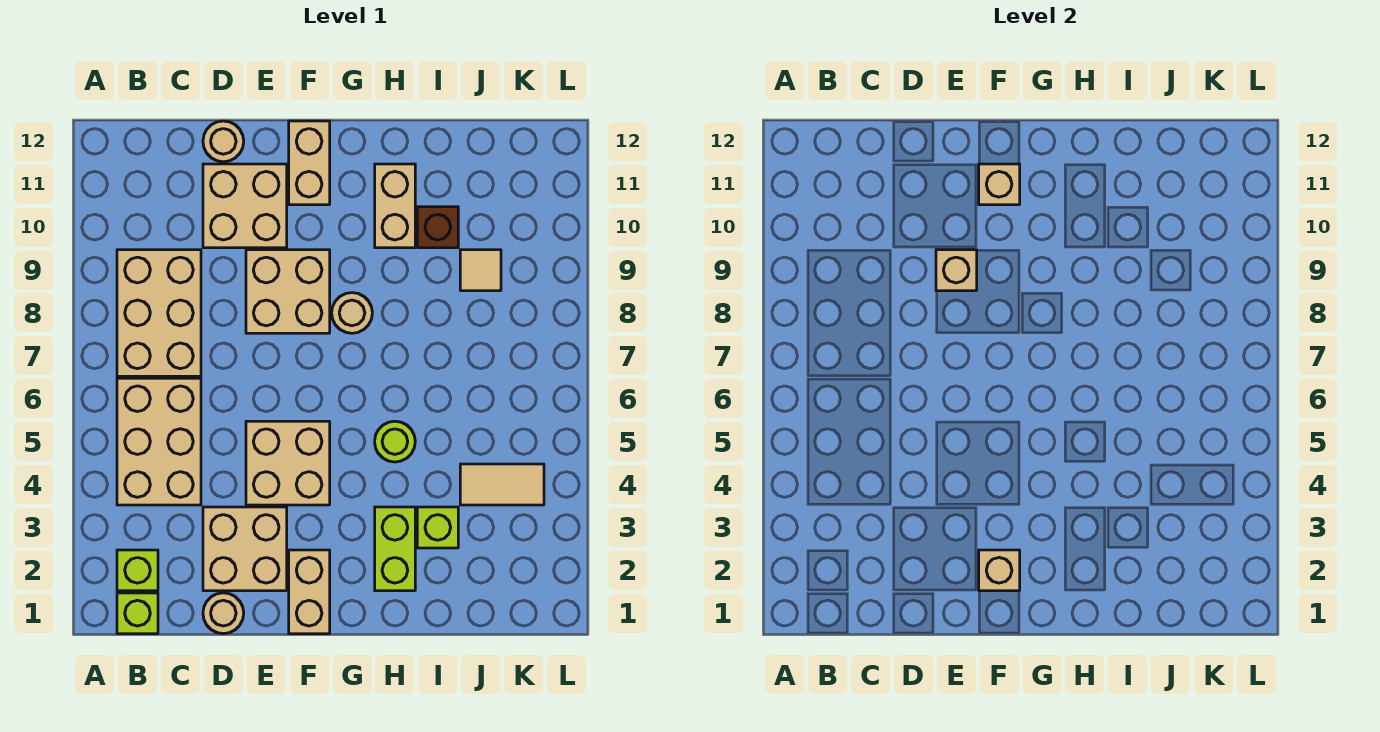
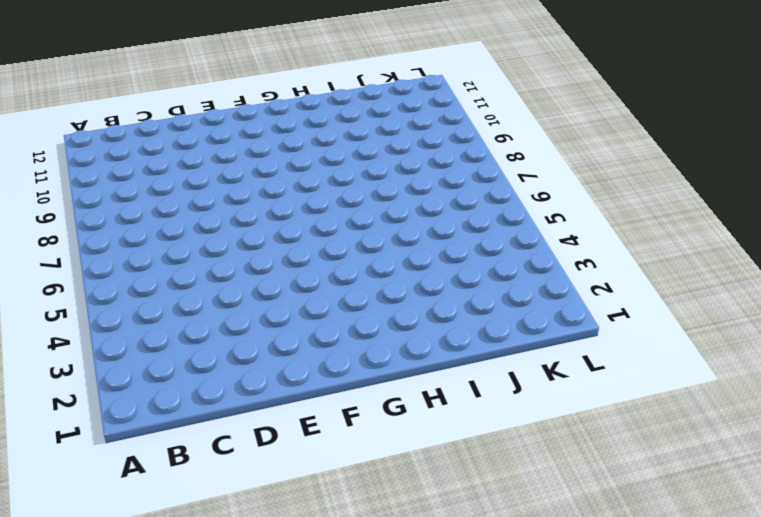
none -> lime 1x1 brick [117,593,158,634]
none -> lime 1x1 brick [117,550,158,591]
none -> tan 2x3 brick [117,378,201,505]

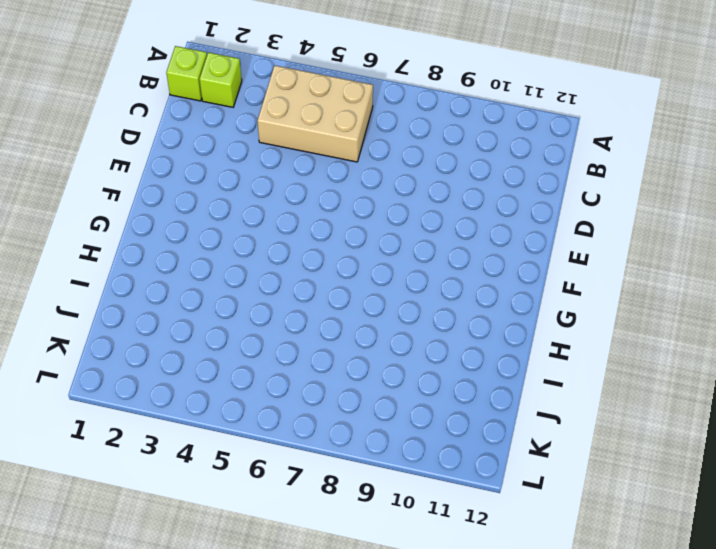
none -> tan 2x3 brick [117,250,201,376]
none -> tan 1x1 round brick [203,593,244,634]
none -> tan 2x2 brick [203,507,287,591]

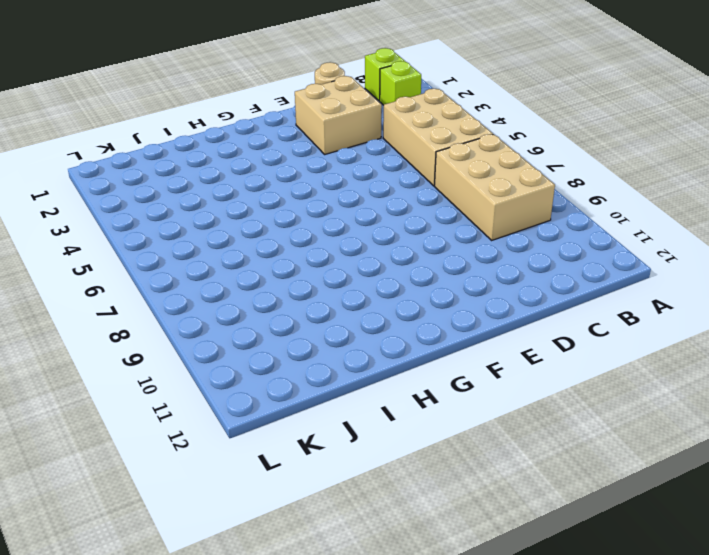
none -> tan 2x2 brick [203,164,287,248]
none -> tan 1x1 round brick [203,121,244,162]
none -> tan 2x2 brick [246,421,330,505]

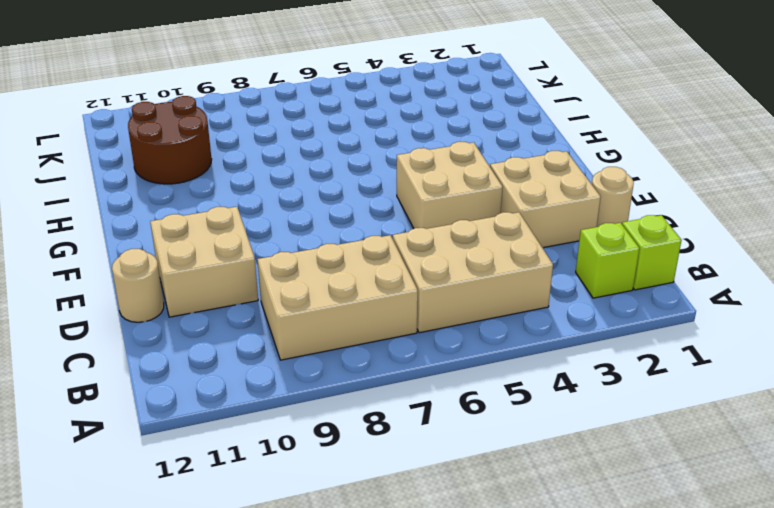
brown 2x2 round brick [128,96,212,184] -> brown 1x1 brick [417,207,458,248]
none -> tan 2x2 brick [246,250,330,333]
none -> tan 1x2 brick [289,550,330,634]
none -> tan 1x2 brick [289,121,330,205]

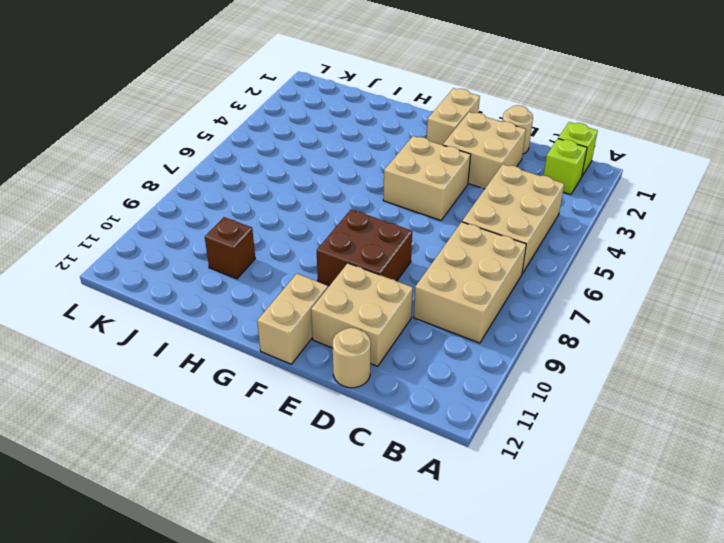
brown 2x2 brick [317,210,412,286] -> tan 2x2 brick [246,250,330,333]
none -> tan 1x1 round brick [332,293,372,333]
none -> lime 1x2 brick [375,507,415,591]
none -> lime 1x1 round brick [375,421,415,462]

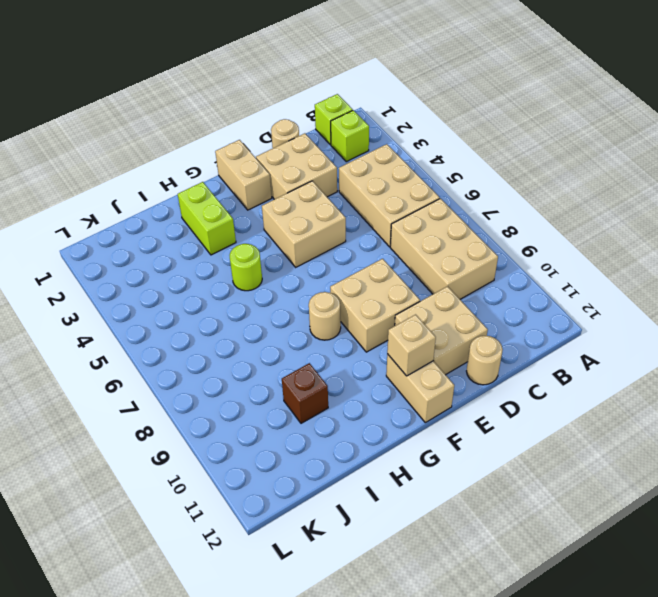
none -> tan 1x2 brick [375,164,415,248]
none -> lime 1x1 brick [417,507,458,548]
none -> tan 1x2 tile [460,464,544,505]

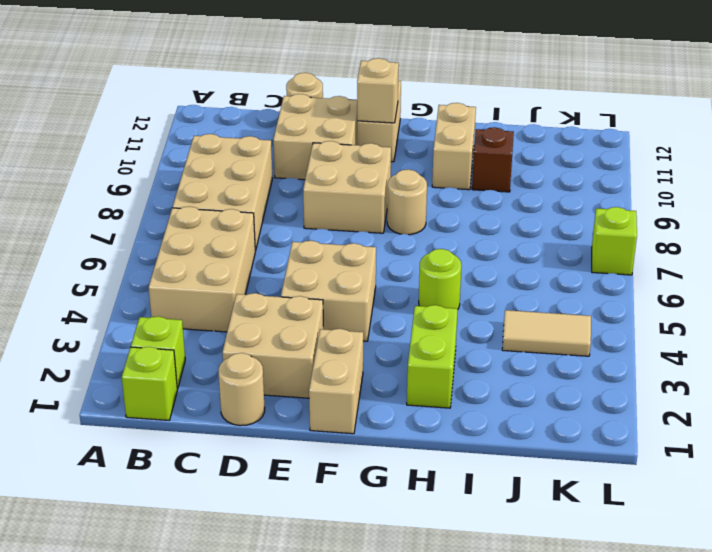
lime 1x1 brick [592,207,637,275] -> lime 1x1 brick moved to [417,507,458,548]
none -> tan 1x1 tile [460,250,501,291]
none -> tan 1x1 brick [936,250,977,291]
none -> tan 1x1 brick [979,550,1020,591]

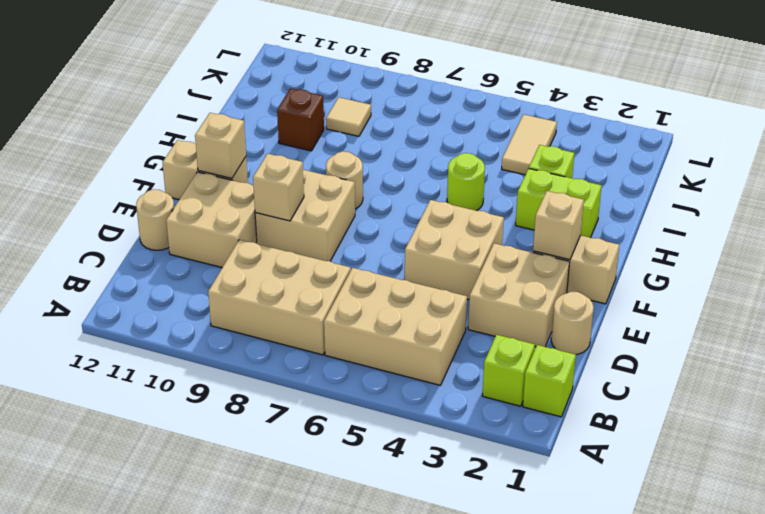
none -> tan 1x2 brick [375,164,415,248]

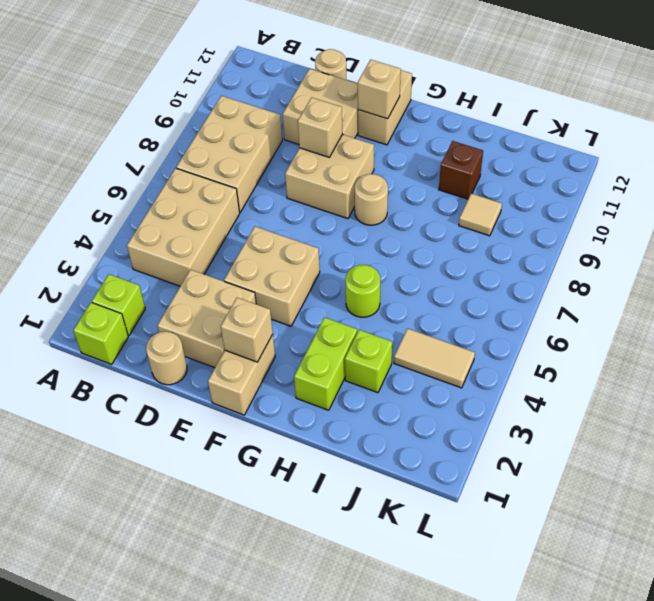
none -> tan 1x2 brick [375,164,415,248]

